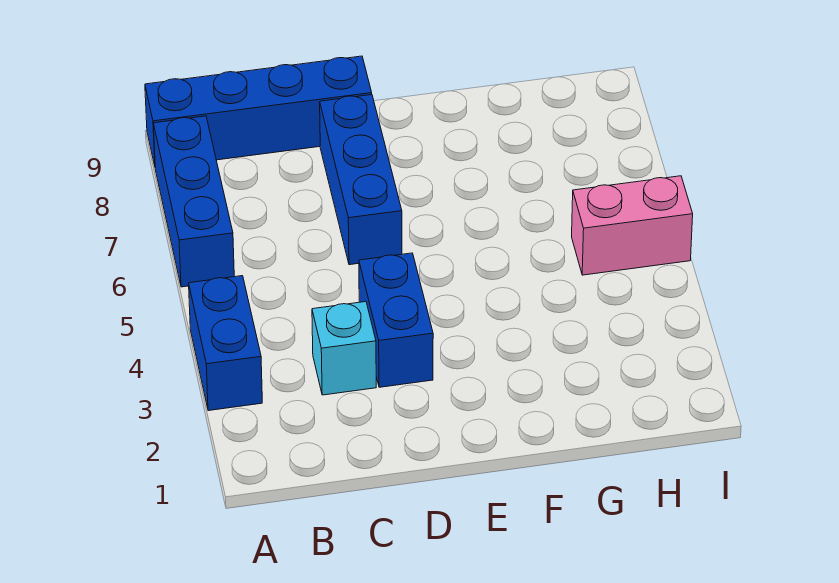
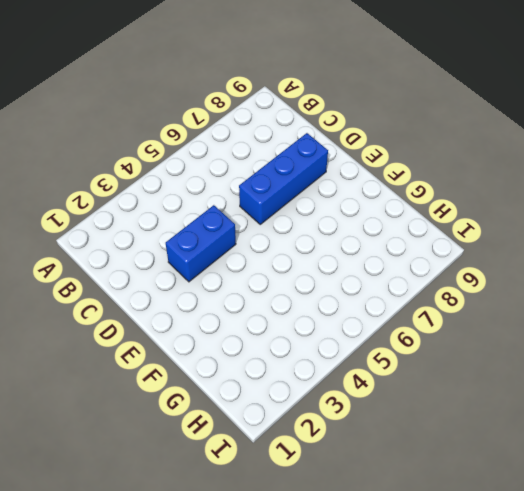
none -> blue 1x2 brick [189,276,262,411]
none -> blue 1x3 brick [153,116,234,287]

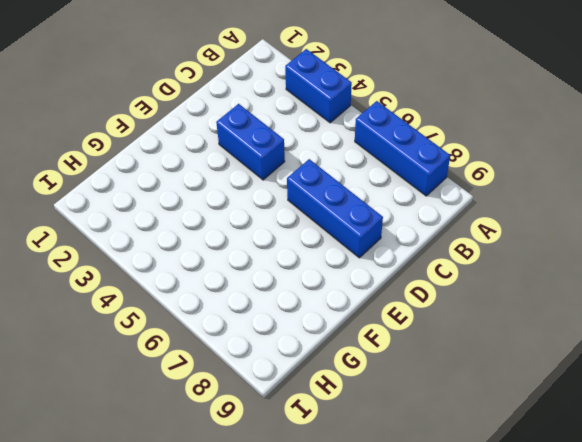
none -> blue 1x4 brick [145,56,372,166]
none -> cyan 1x1 brick [312,302,376,395]

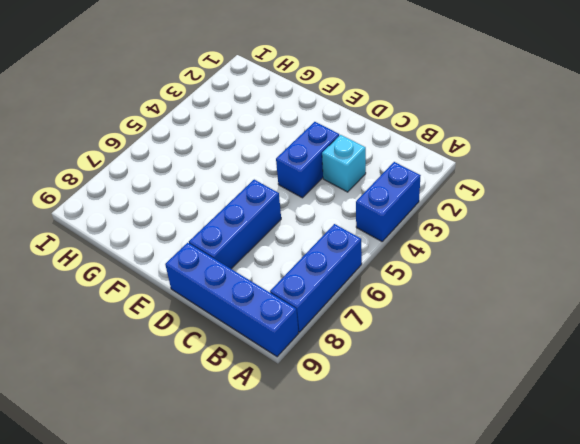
none -> pink 1x2 brick [572,176,693,275]

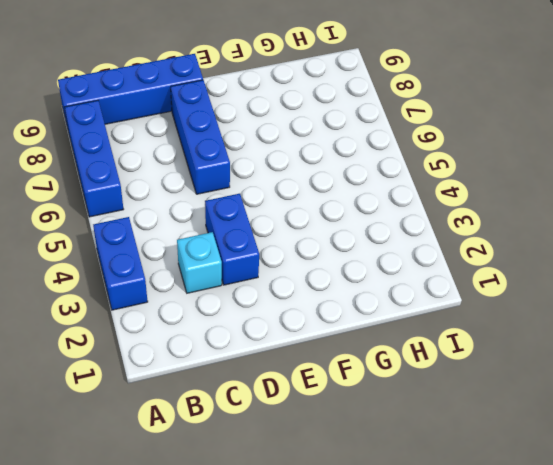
none -> pink 1x2 brick [572,176,693,275]

